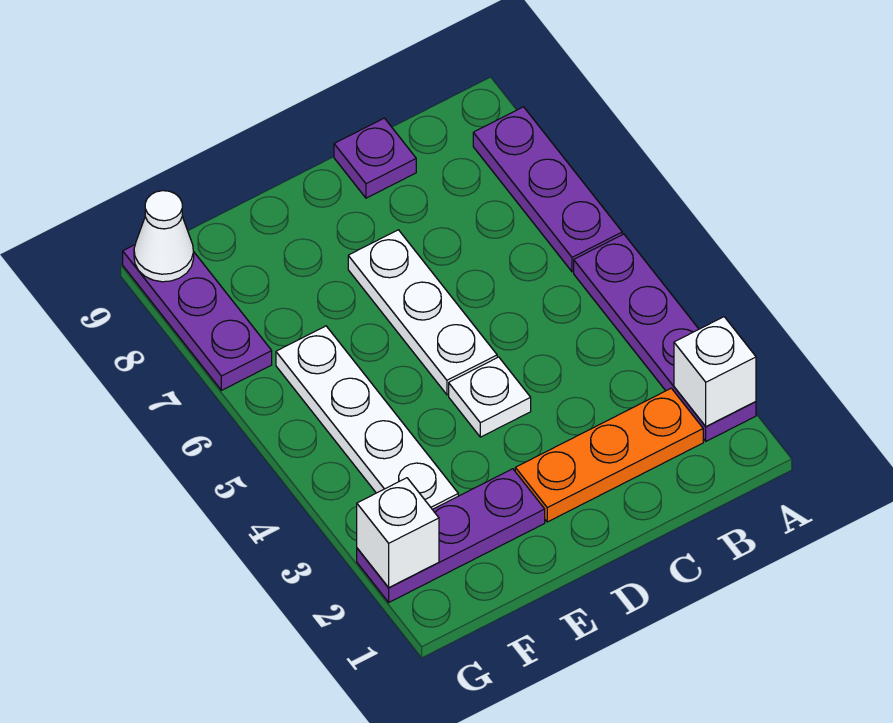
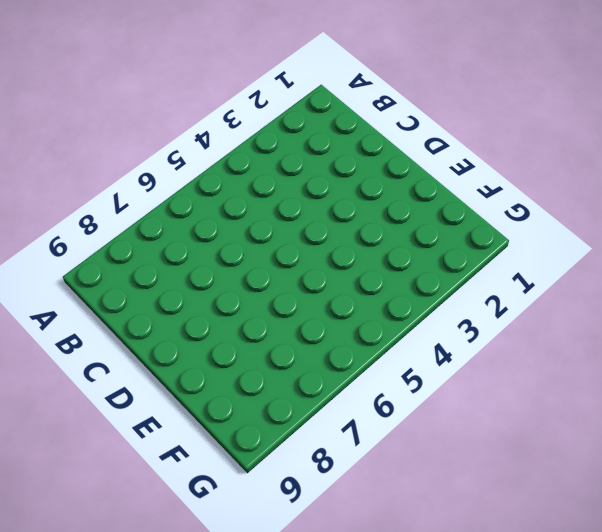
none -> purple 1x4 plate [574,234,756,441]
none -> purple 1x3 plate [473,107,622,272]
none -> orange 1x3 plate [515,388,703,522]

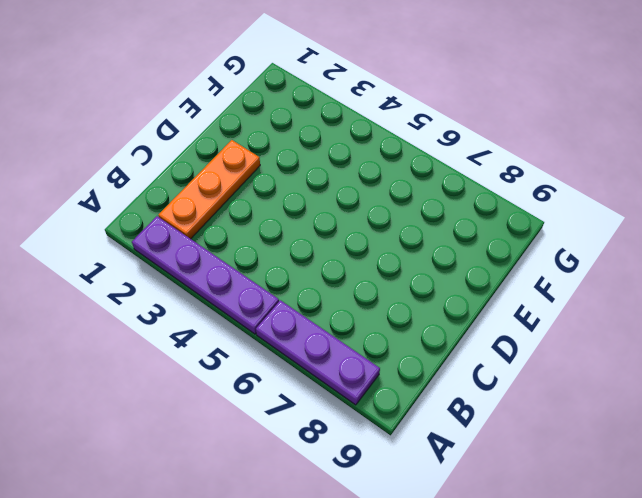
none -> purple 1x1 plate [334,118,416,198]
none -> white 1x1 plate [449,357,531,437]
none -> white 1x3 plate [348,230,497,395]

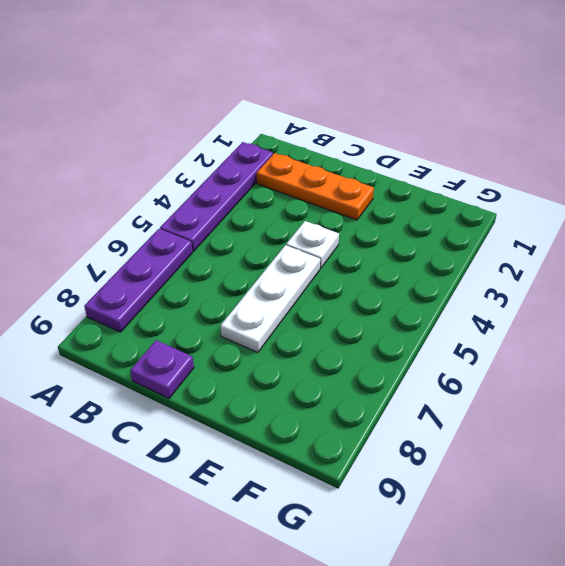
none -> purple 1x3 plate [357,469,545,602]
none -> white 1x4 plate [276,326,458,509]
none -> purple 1x3 plate [123,245,272,390]

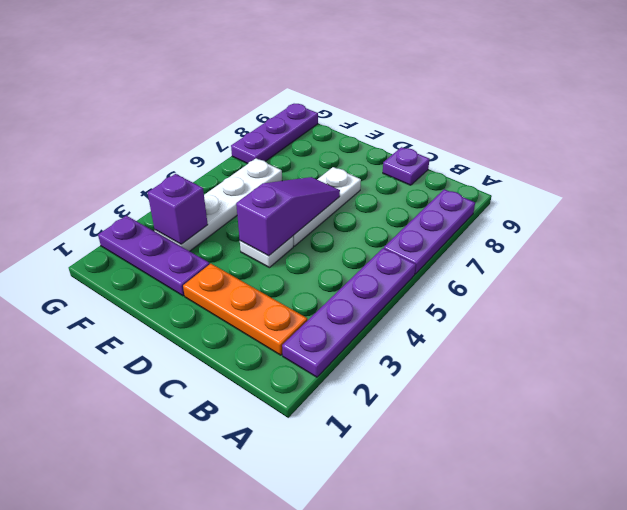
purple 1x3 slope [236,177,340,256] -> none
purple 1x1 brick [147,174,208,244] -> none
none -> white 1x1 brick [674,317,756,426]
none -> white 1x1 brick [357,478,439,588]
none -> white 1x1 cone [134,191,194,282]

